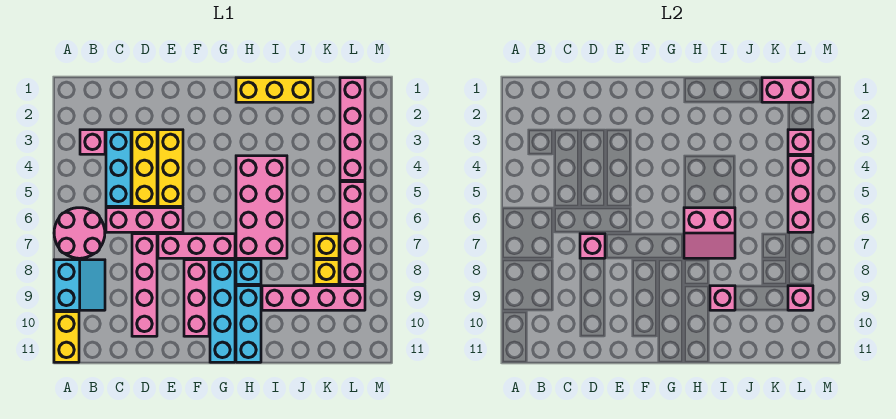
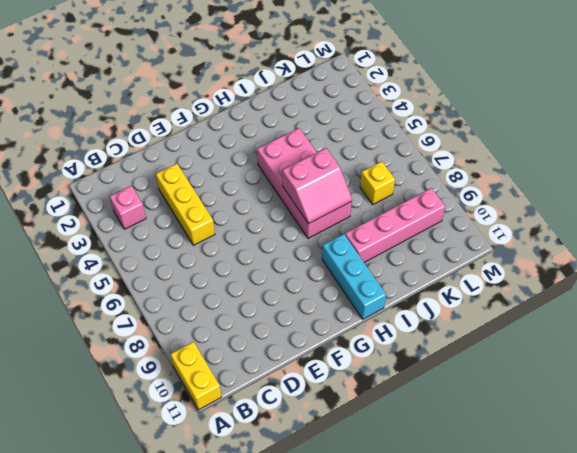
none -> pink 2x2 round brick [54,208,105,258]
none -> cyan 2x2 slope [54,260,105,310]
none -> cyan 1x3 brick [106,130,131,206]

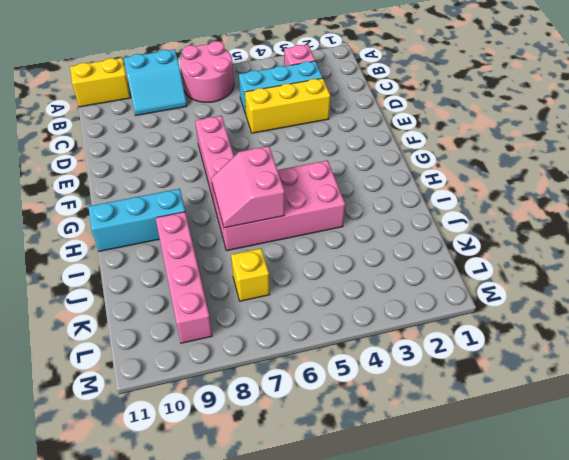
none -> pink 1x3 brick [106,208,183,232]
none -> pink 1x4 brick [132,234,157,336]
none -> yellow 1x3 brick [158,130,183,206]

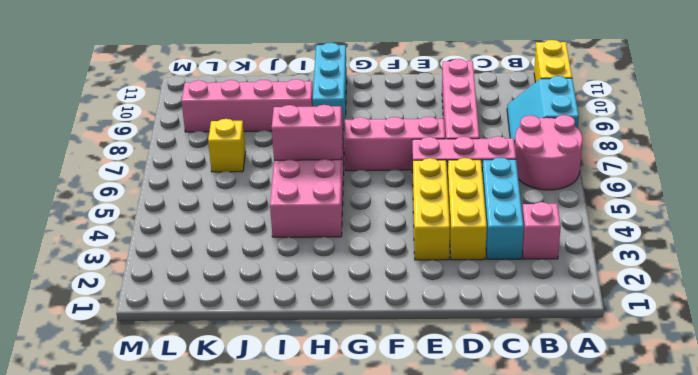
none -> pink 1x3 brick [184,260,209,336]
none -> cyan 1x4 brick [210,260,235,362]
none -> yellow 1x3 brick [236,78,313,102]

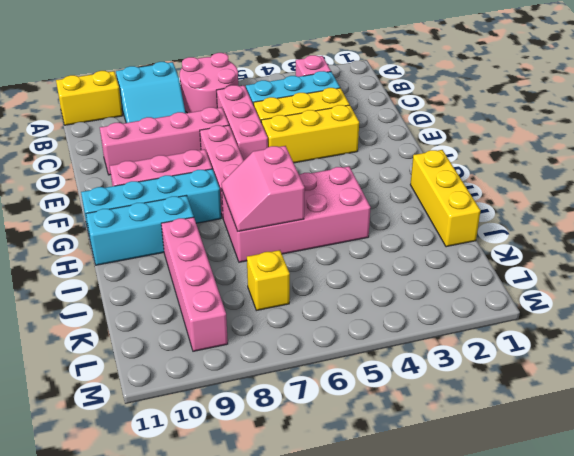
none -> cyan 1x1 brick [236,260,261,284]
none -> yellow 1x1 brick [314,260,339,284]
none -> pink 1x4 brick [340,78,365,180]

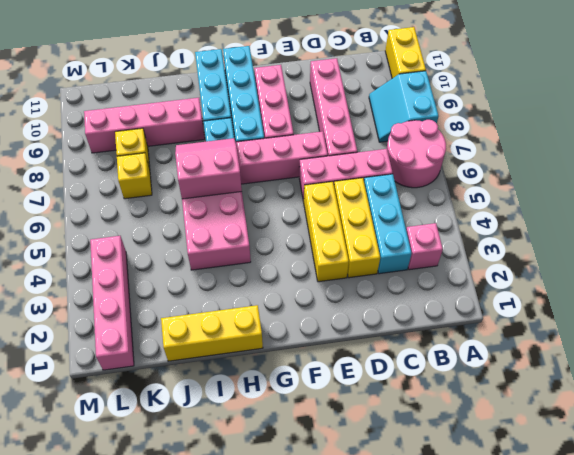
none -> pink 1x4 brick [340,182,365,284]
none -> pink 1x1 brick [580,234,605,258]
none -> pink 1x1 brick [710,286,735,310]

